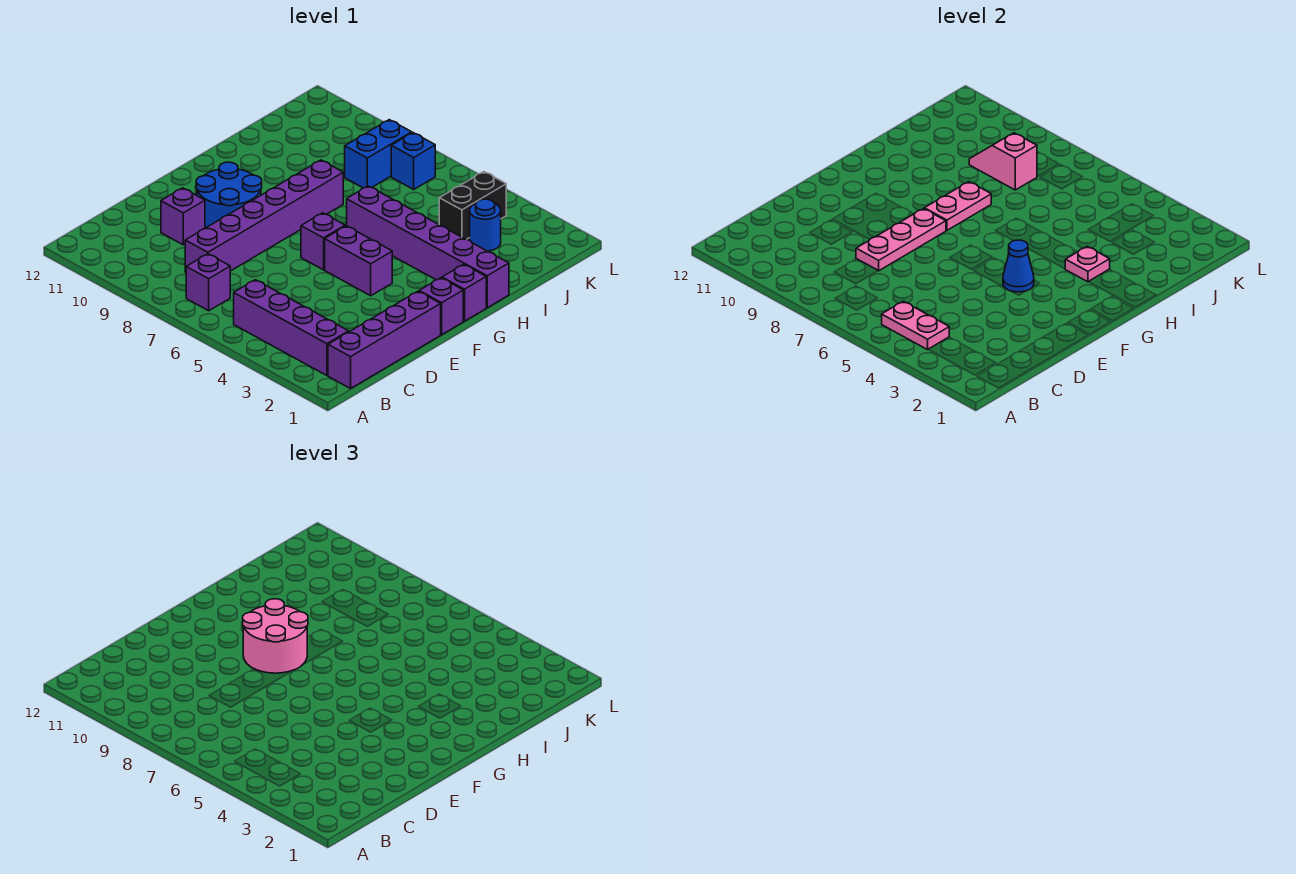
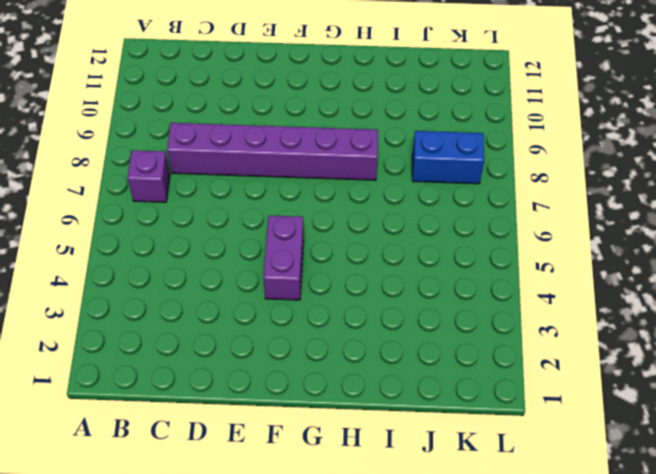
none -> purple 1x4 brick [328,291,441,389]
none -> purple 1x4 brick [234,280,349,376]
none -> purple 1x1 brick [161,188,205,245]

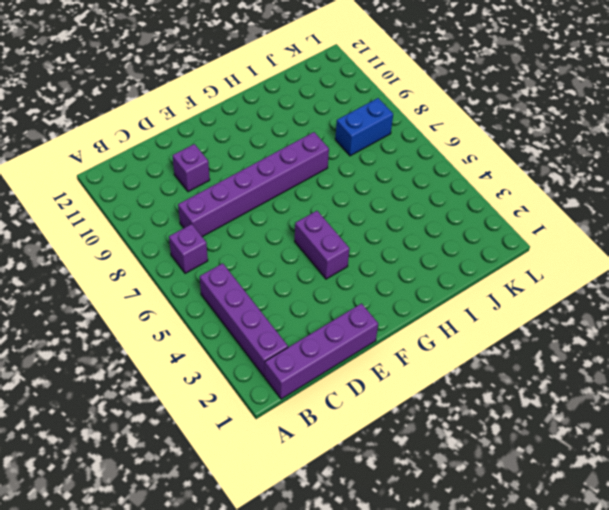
none -> blue 2x2 round brick [196,162,262,228]
none -> purple 1x1 brick [419,278,463,335]
none -> purple 1x1 brick [301,213,345,270]

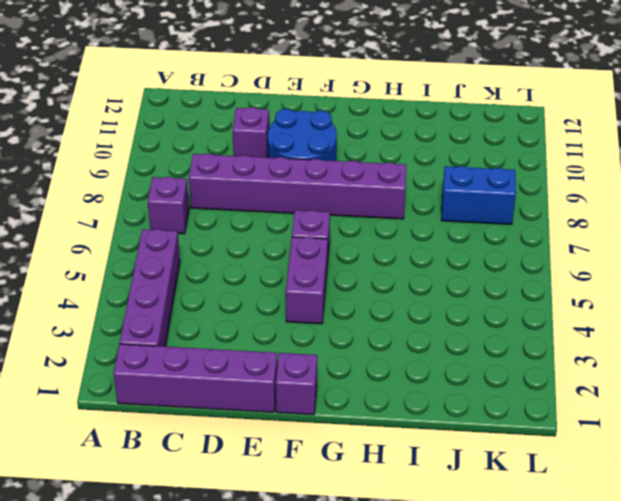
none -> purple 1x1 brick [442,264,486,321]
none -> purple 1x6 brick [347,186,509,308]
none -> blue 1x1 round brick [470,199,501,251]

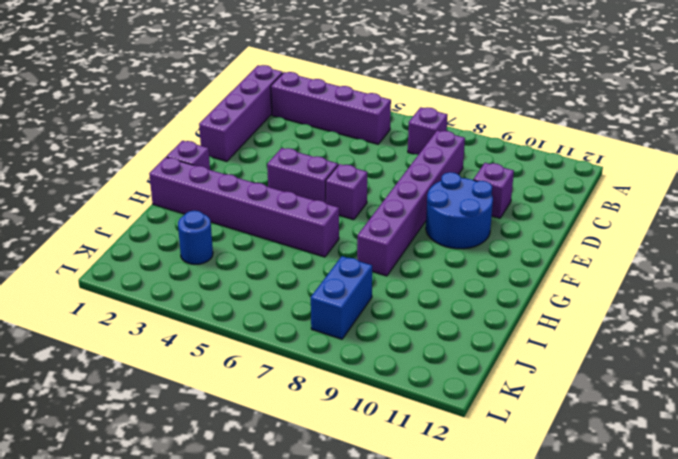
none -> purple 1x1 brick [419,278,463,335]
none -> black 1x2 brick [439,172,506,239]
none -> blue 1x1 brick [391,133,435,189]

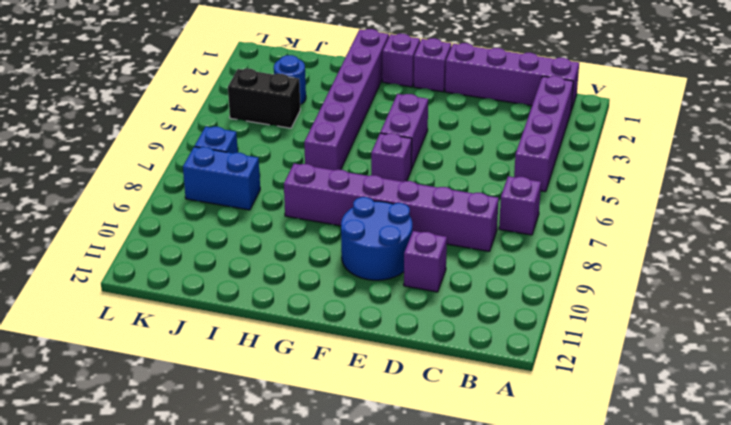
none -> pink 1x2 plate [882,301,949,350]
none -> pink 1x3 plate [856,209,946,271]
none -> blue 1x1 cone [1003,240,1034,292]

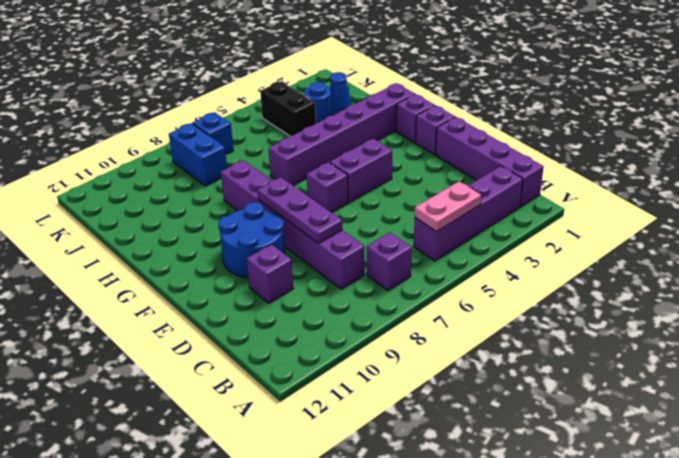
purple 1x3 plate [257,177,342,244] -> pink 1x3 plate [856,209,946,271]
blue 1x1 cone [330,72,352,115] -> blue 1x1 cone moved to [1003,240,1034,292]
none -> pink 1x2 plate [924,182,991,230]
none -> pink 1x1 plate [1065,247,1110,282]
none -> pink 1x2 slope [969,133,1037,190]

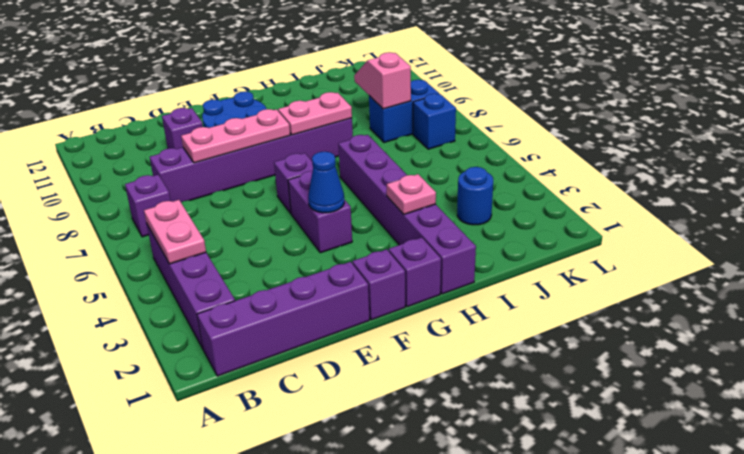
none -> black 1x2 brick [439,172,506,239]
none -> pink 2x2 round brick [243,599,308,673]

